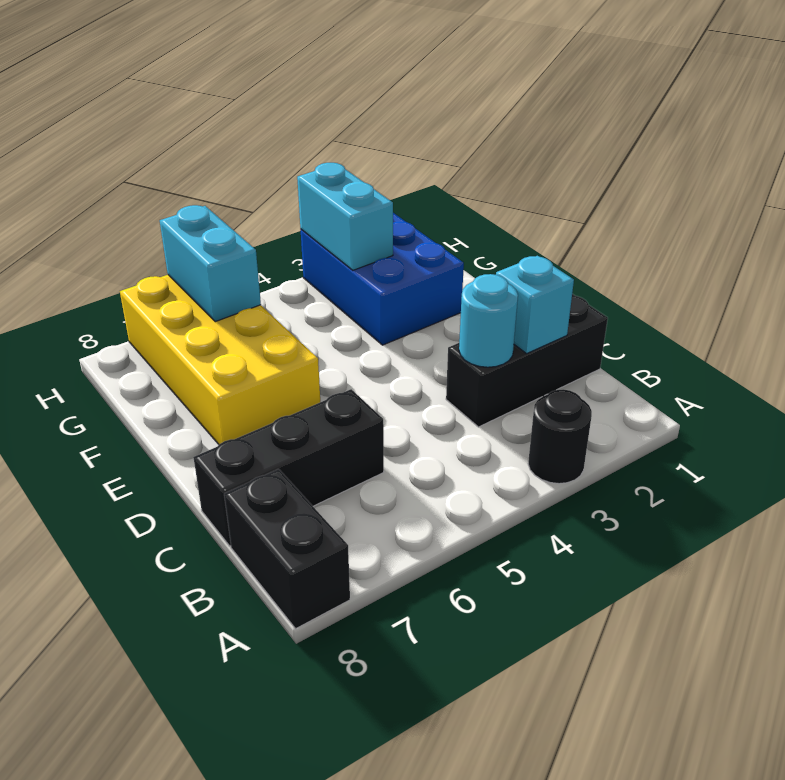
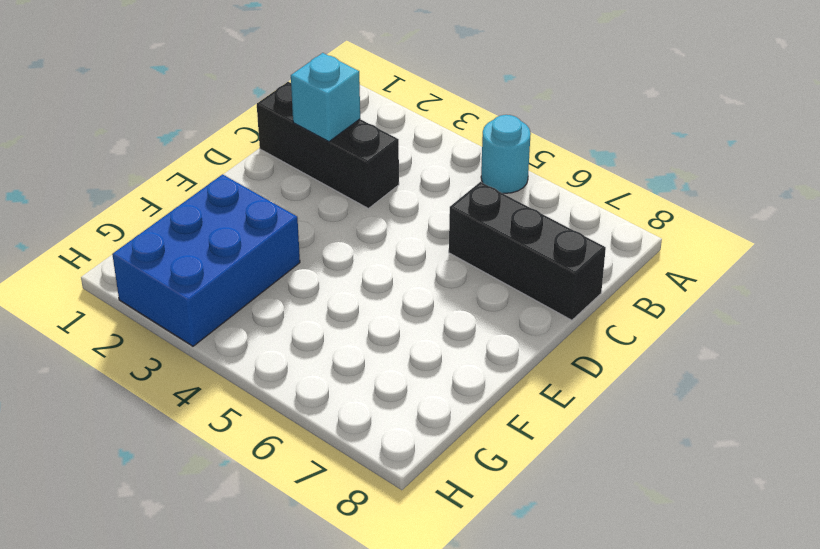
cyan 1x1 round brick [481,115,531,193] -> cyan 1x1 round brick moved to [459,274,518,367]
none -> black 1x1 round brick [528,389,592,484]
none -> black 1x2 brick [224,469,350,629]

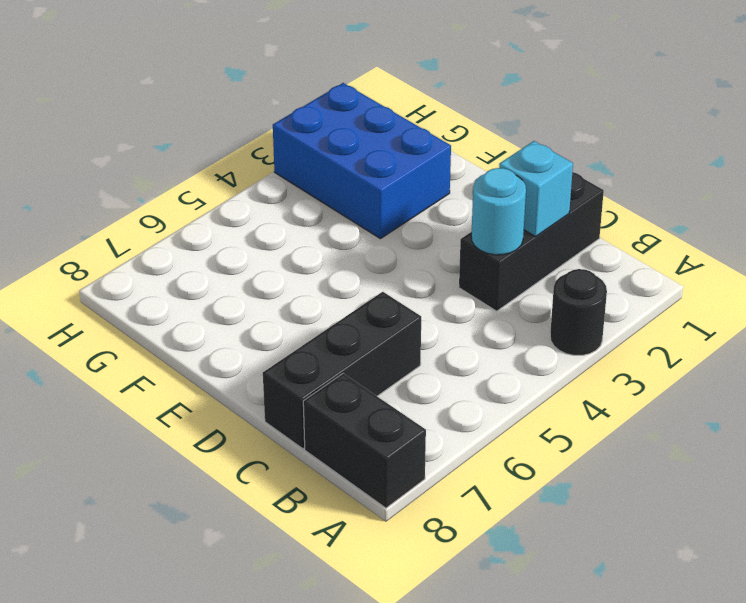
none -> yellow 2x4 brick [120,275,320,444]
none -> cyan 1x2 brick [297,163,393,270]

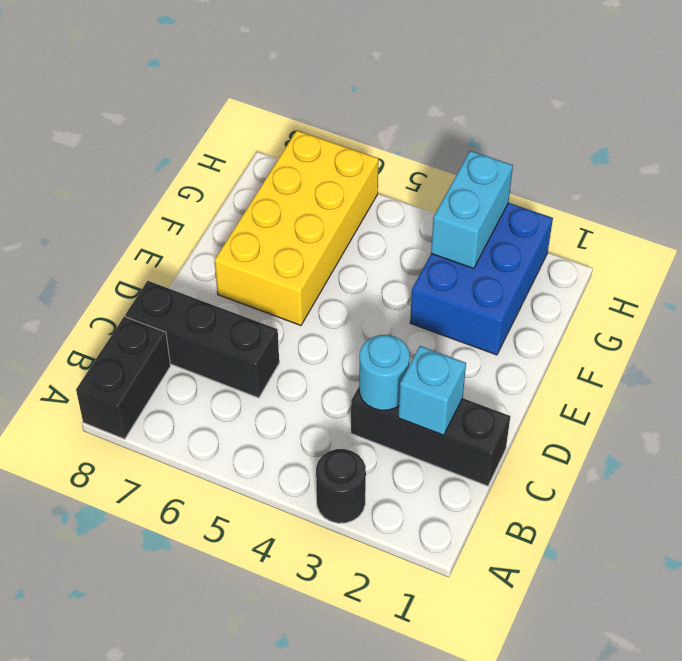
none -> cyan 1x2 brick [160,205,261,322]

